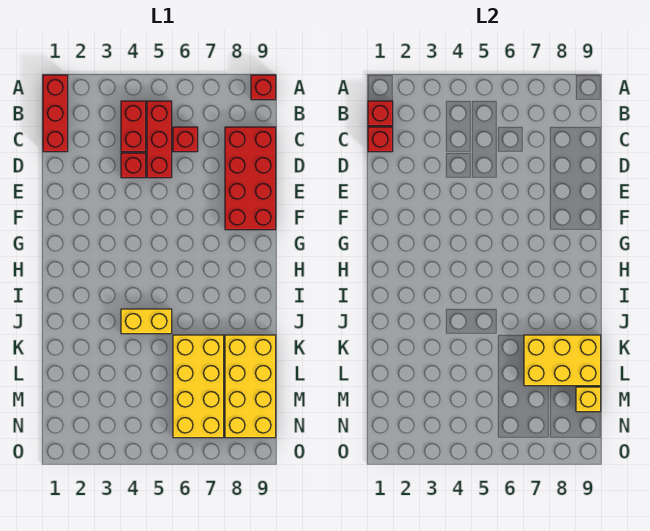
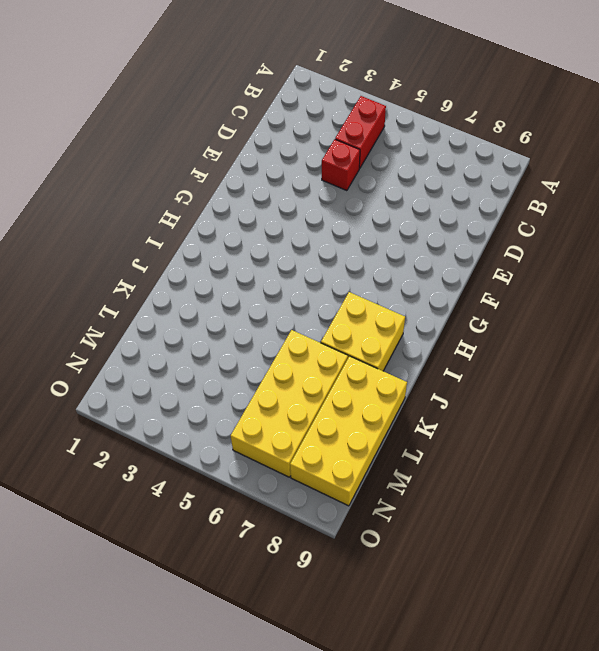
yellow 2x2 brick [321,292,405,371] -> none
none -> red 1x3 brick [43,75,68,152]
none -> red 1x1 brick [251,75,276,100]
none -> red 1x3 brick [147,101,172,178]

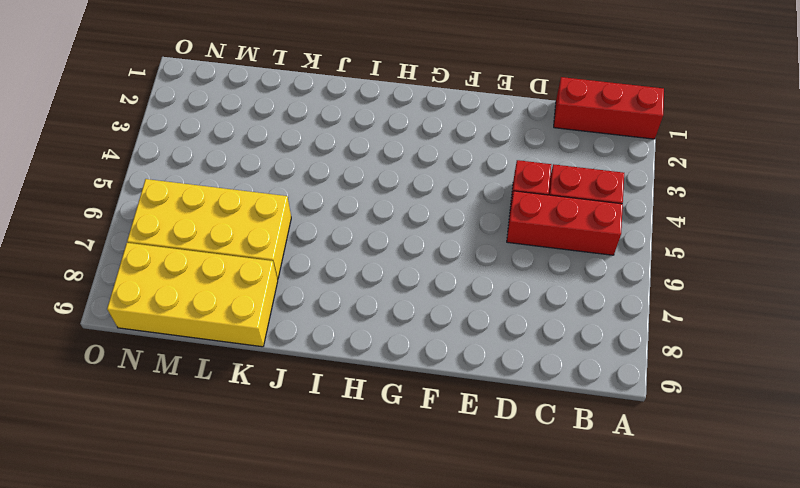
none -> red 1x1 brick [251,75,276,100]
none -> red 1x1 brick [173,127,198,152]
none -> red 2x4 brick [225,127,276,230]

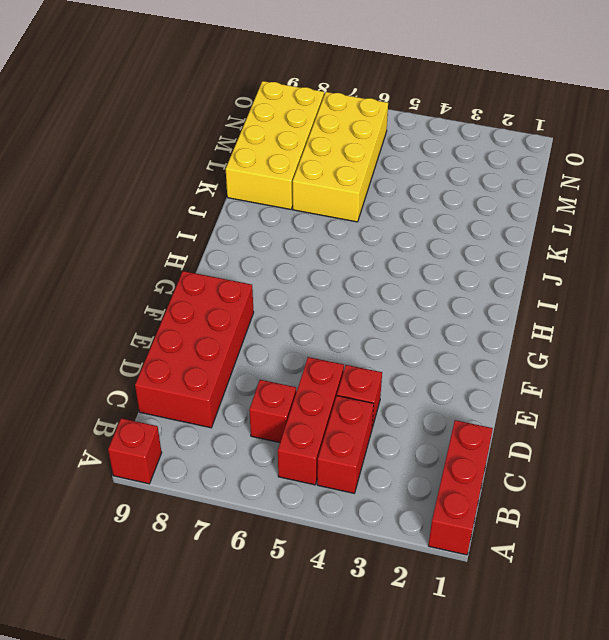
none -> yellow 1x2 brick [121,309,172,334]
none -> red 1x1 brick [368,101,393,126]
none -> red 1x1 brick [368,127,393,152]

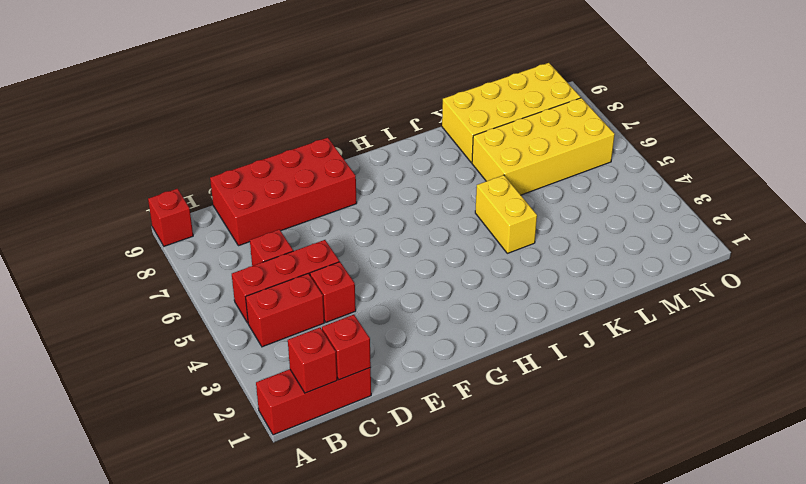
none -> yellow 2x3 brick [524,335,601,386]
none -> yellow 1x1 brick [576,387,601,412]

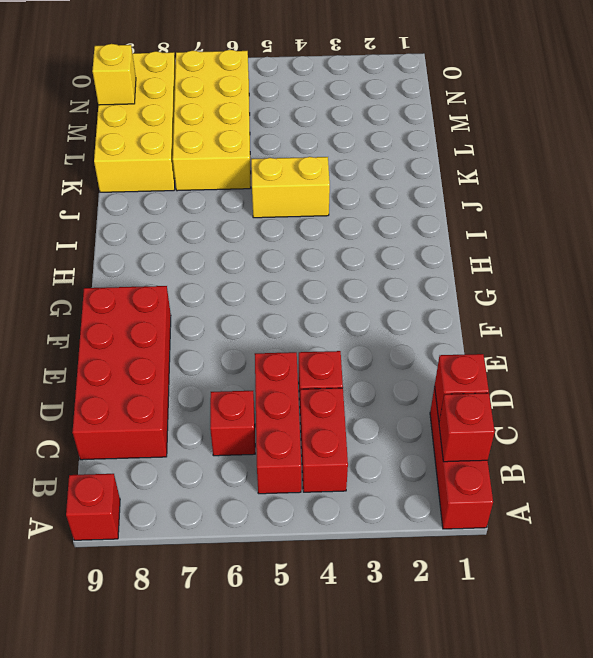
none -> yellow 2x3 brick [524,335,601,386]

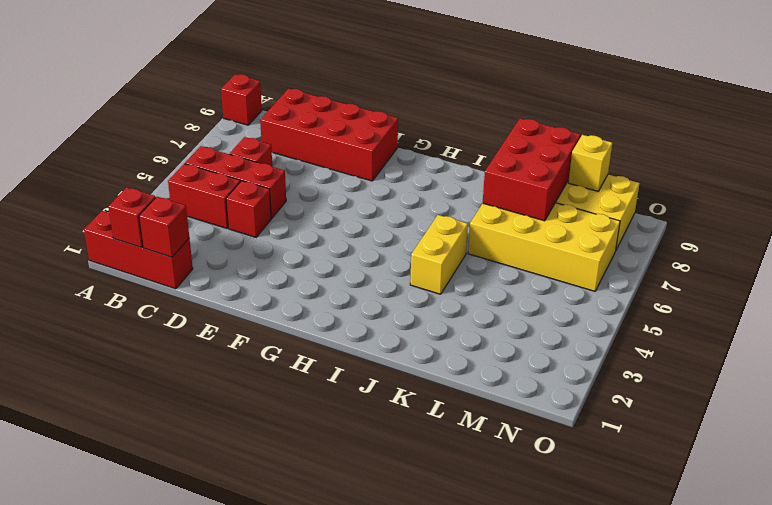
red 2x3 brick [483,118,581,221] -> yellow 2x3 brick [524,335,601,386]

